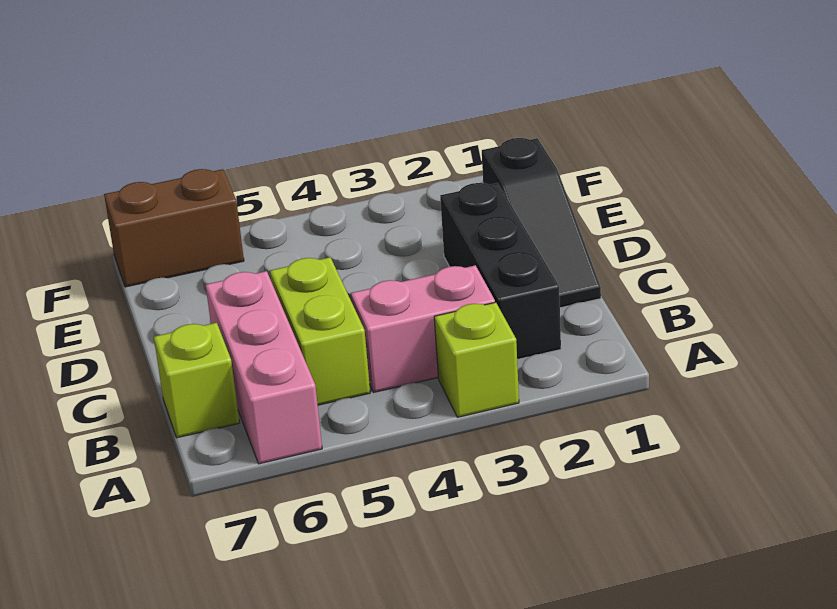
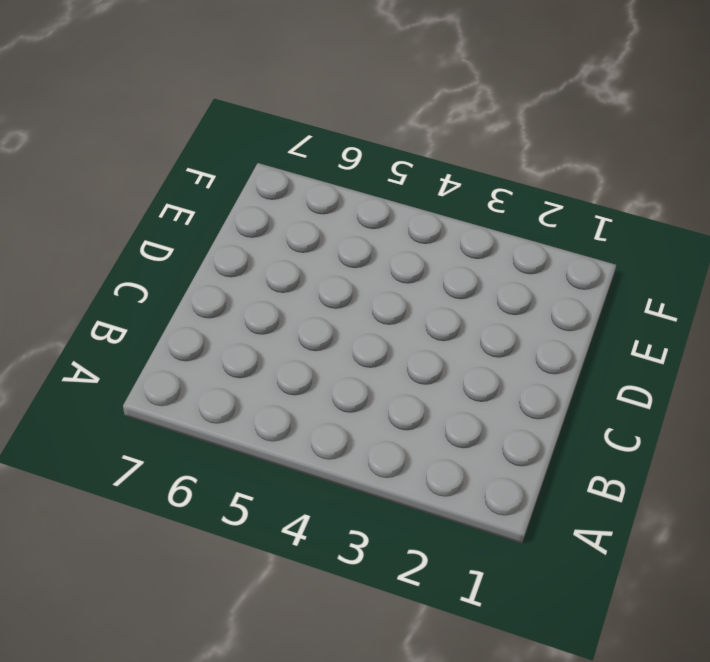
none -> lime 1x1 brick [434,302,519,417]
none -> pink 1x3 brick [206,271,322,464]

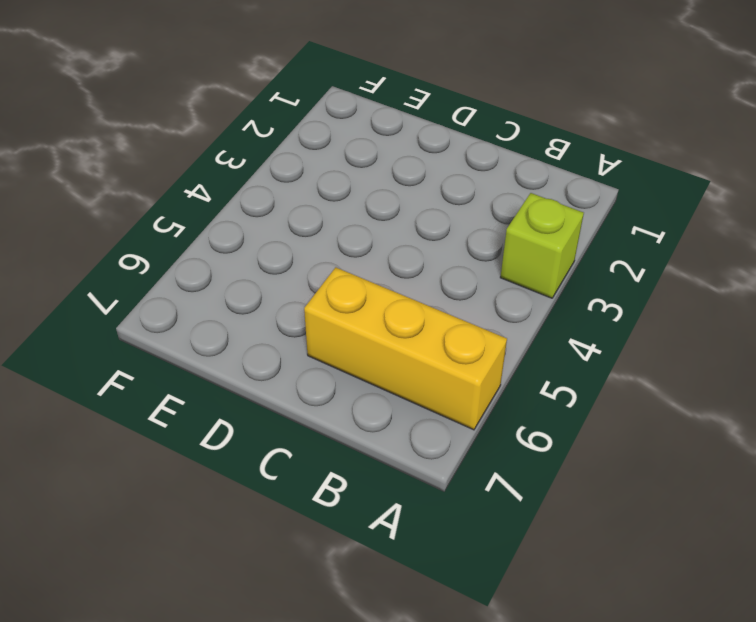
yellow 1x3 brick [304,267,507,430] -> pink 1x3 brick [206,271,322,464]
none -> black 1x3 brick [440,183,561,359]
none -> pink 1x2 brick [351,265,495,392]

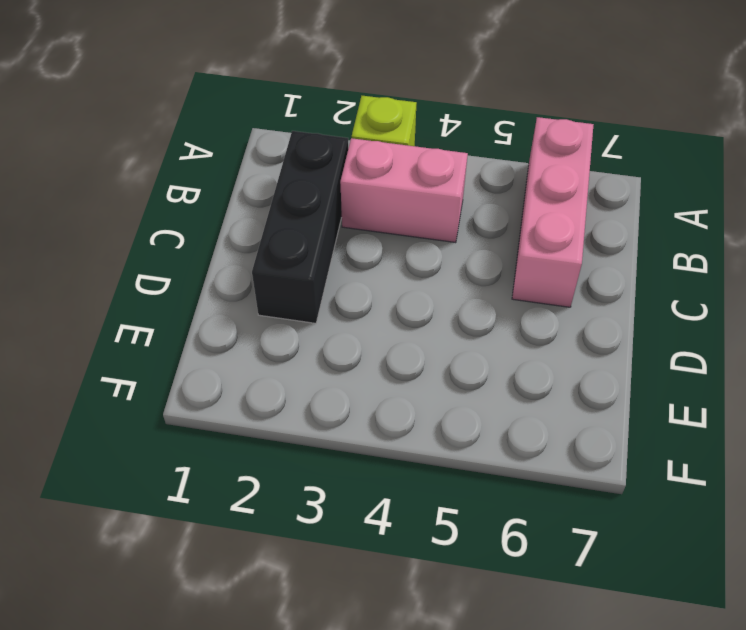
none -> lime 1x2 brick [270,257,370,405]
none -> lime 1x1 brick [154,323,240,438]

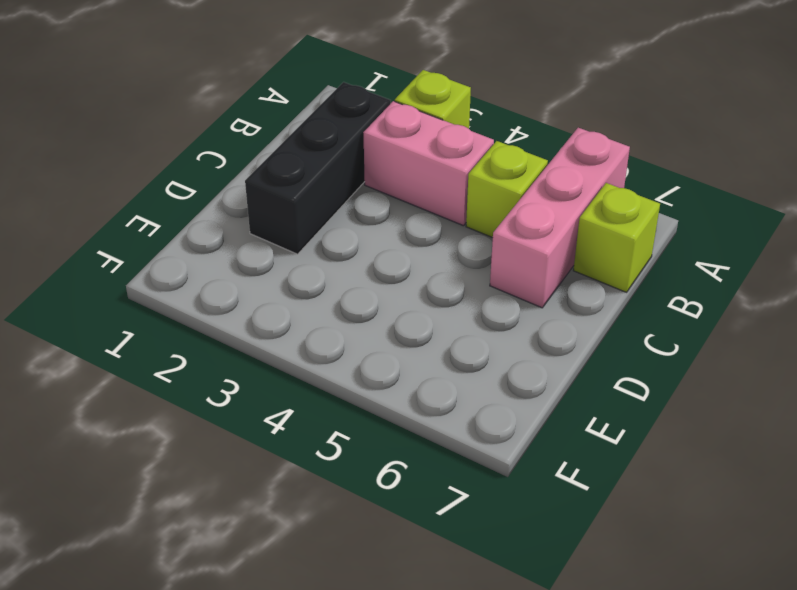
lime 1x1 brick [466,141,548,238] -> lime 1x2 brick [270,257,370,405]
none -> black 1x3 slope [482,138,601,308]
none -> brown 1x2 brick [104,169,244,287]

